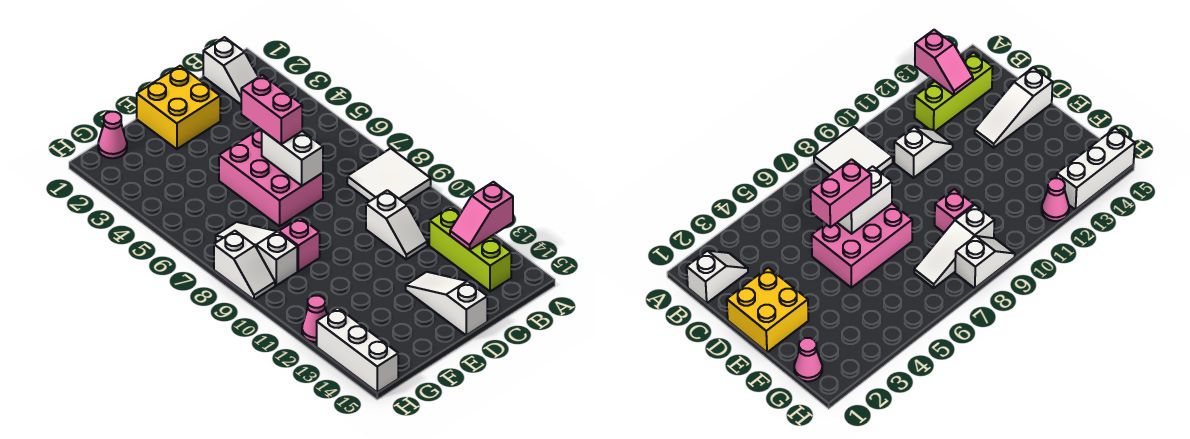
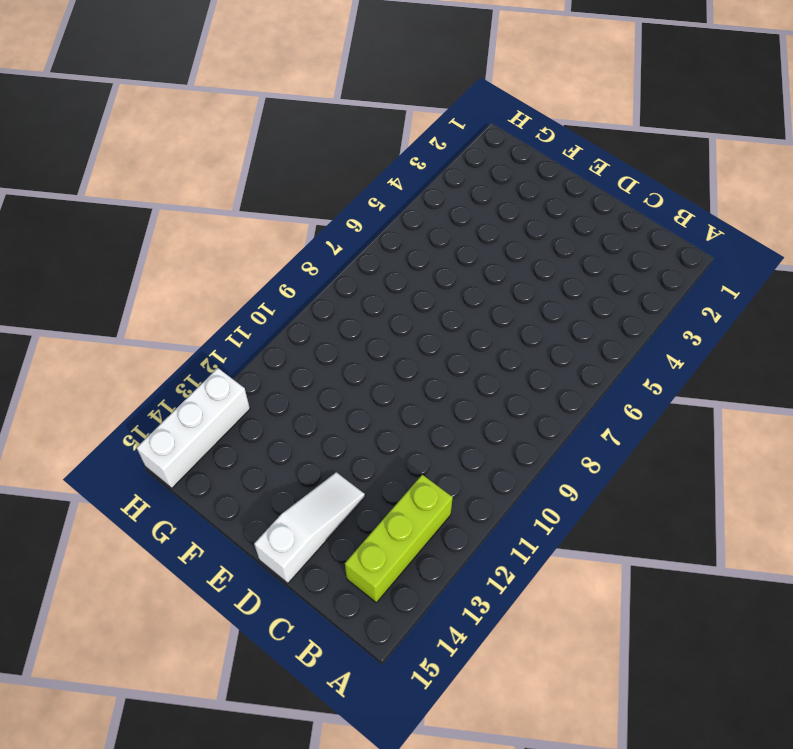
none -> white 2x2 tile [347,148,431,203]
none -> white 1x2 slope [203,37,258,104]
none -> white 1x2 slope [366,190,427,259]

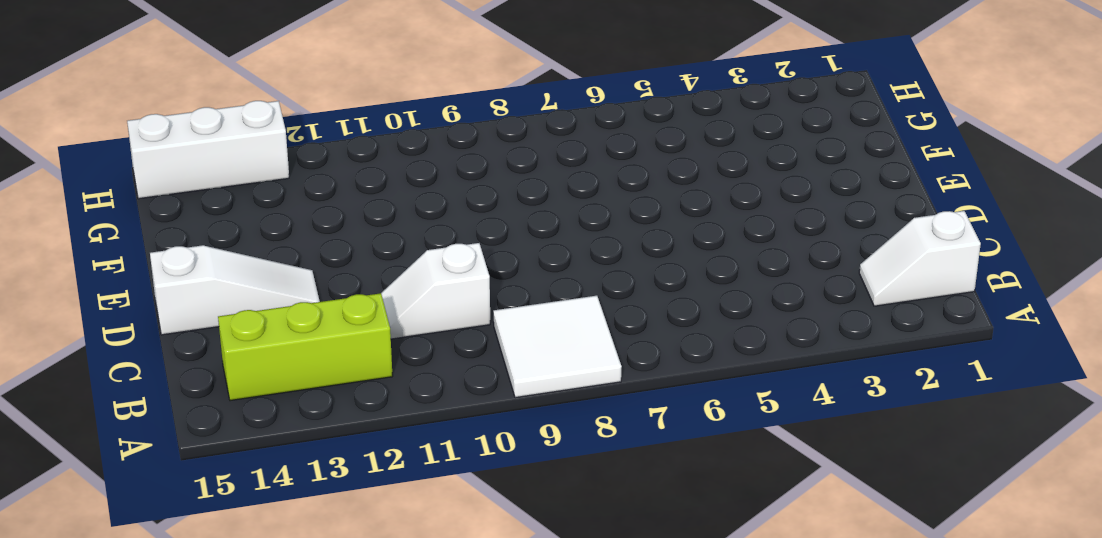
none -> yellow 2x2 brick [137,66,220,149]
none -> pink 2x3 brick [219,129,323,226]
none -> pink 1x1 brick [279,218,320,271]

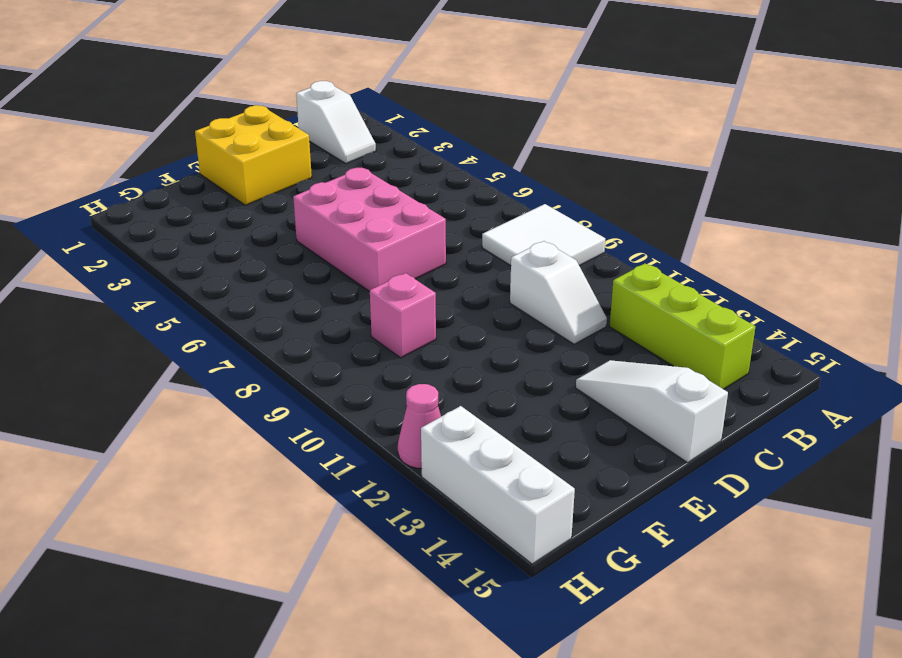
none -> pink 1x1 cone [98,112,127,158]
none -> white 1x3 slope [216,222,297,285]
none -> white 1x2 slope [214,231,275,300]

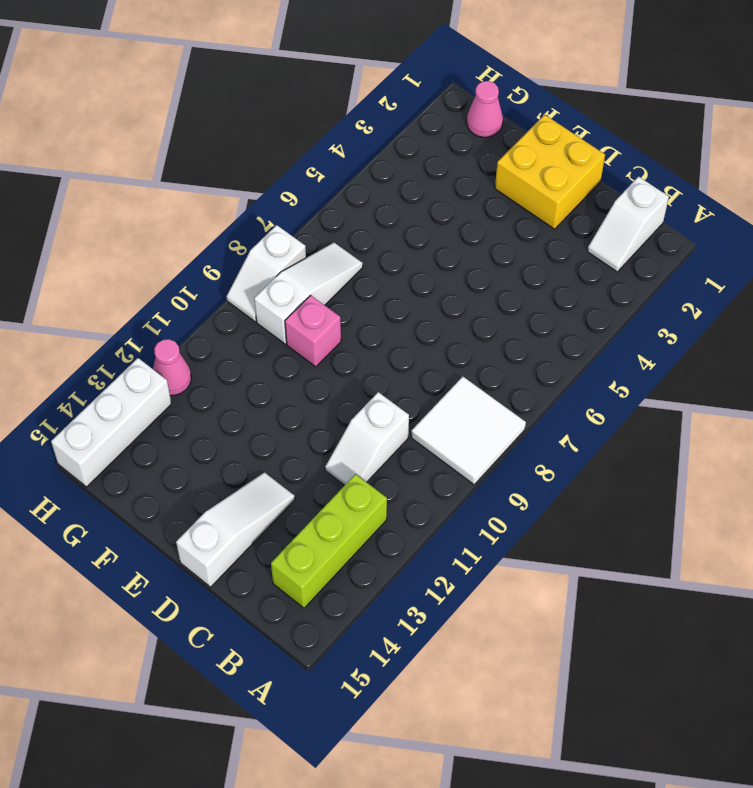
none -> pink 2x3 brick [219,129,323,226]
none -> pink 1x2 slope [450,182,513,250]
none -> white 1x2 brick [262,130,323,186]

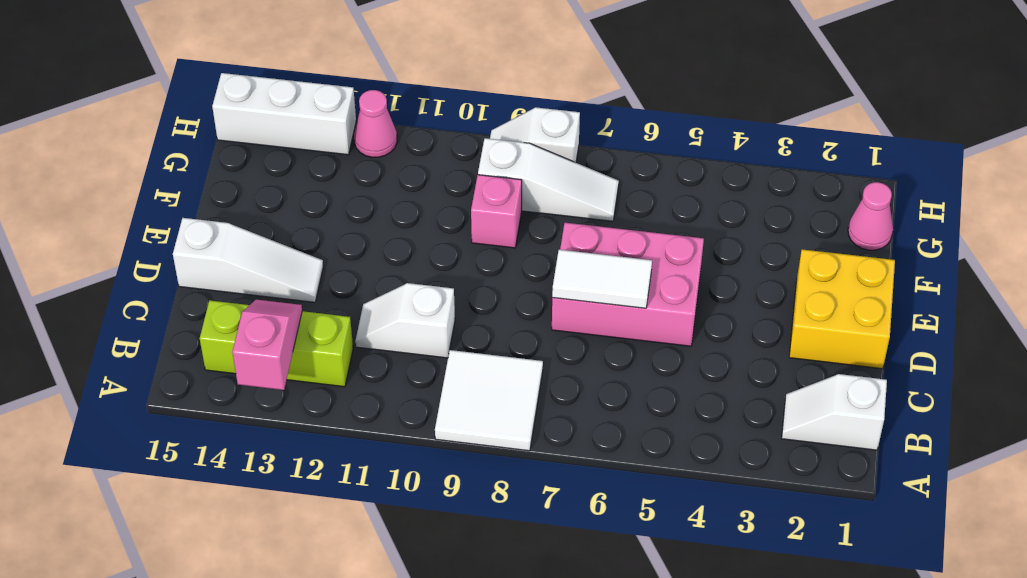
white 1x2 tile [552,250,652,308] -> white 1x2 brick [262,130,323,186]
none -> pink 1x2 brick [241,75,302,144]

